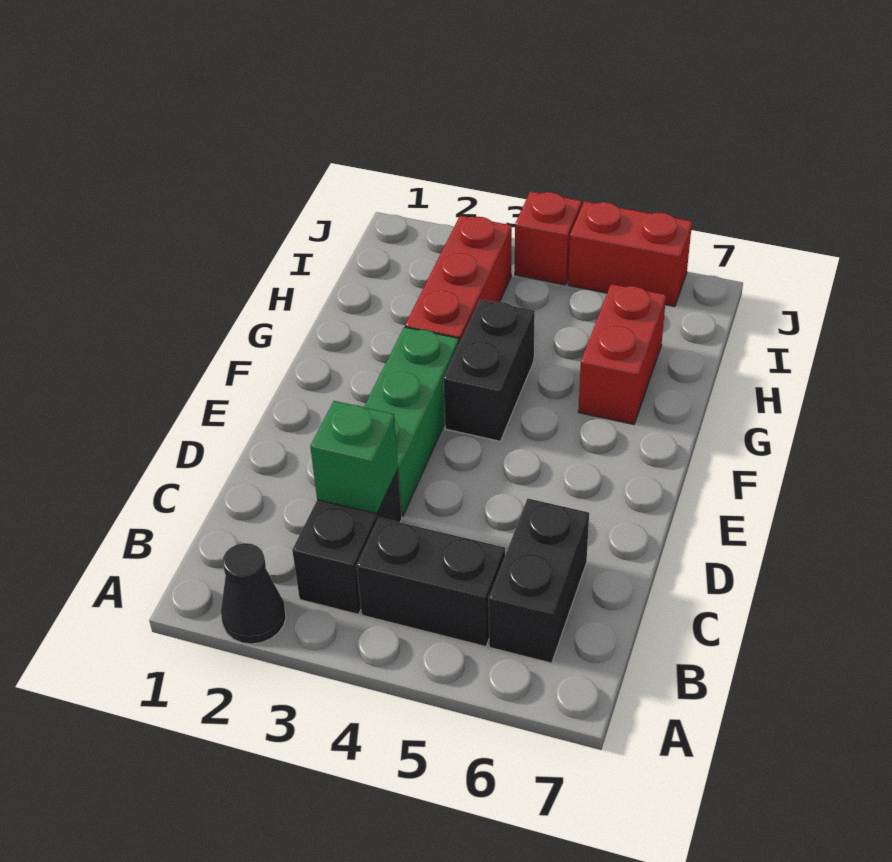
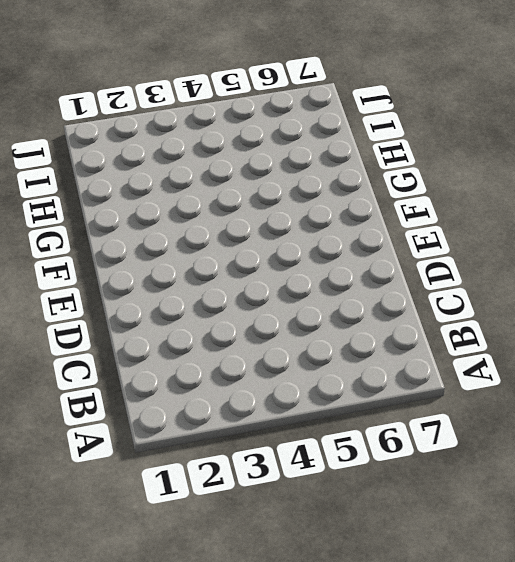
none -> black 1x1 cone [221,543,286,644]
none -> black 1x2 brick [292,470,402,614]

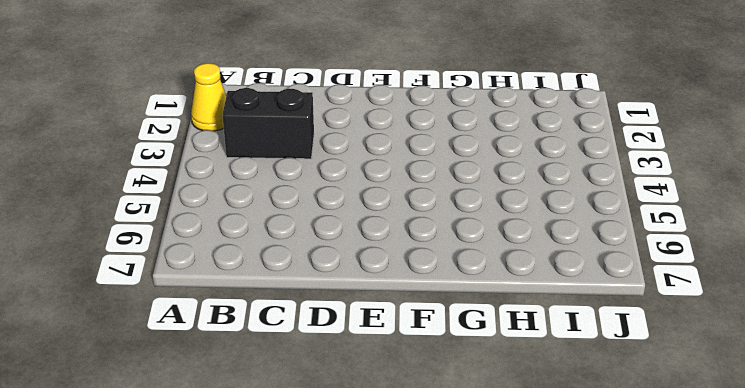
yellow 1x1 cone [191,63,226,131] -> black 1x1 cone [221,543,286,644]
none -> black 1x2 brick [357,518,505,647]
none -> black 1x2 brick [489,499,589,663]

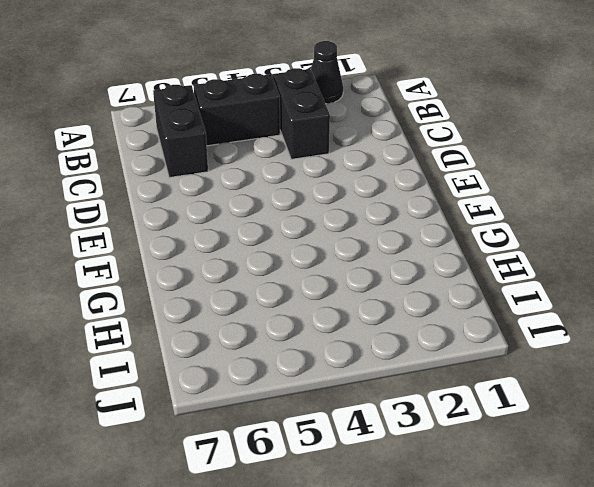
none -> green 1x3 brick [364,327,459,517]
none -> black 1x2 brick [443,300,535,441]

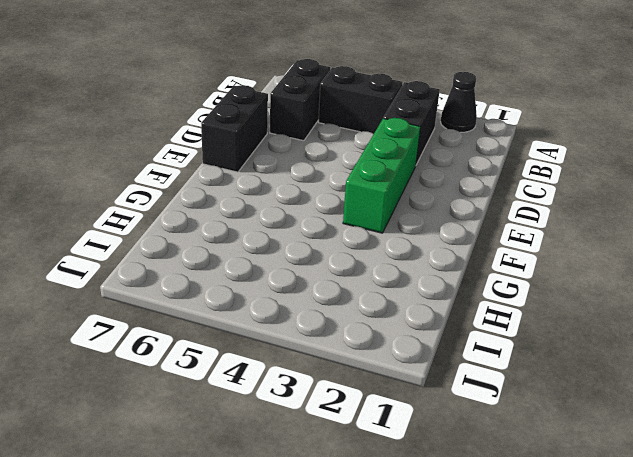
black 1x2 brick [201,85,268,172] -> black 1x2 brick moved to [443,300,535,441]
none -> red 1x3 brick [405,216,512,344]
none -> red 1x2 brick [578,284,666,424]

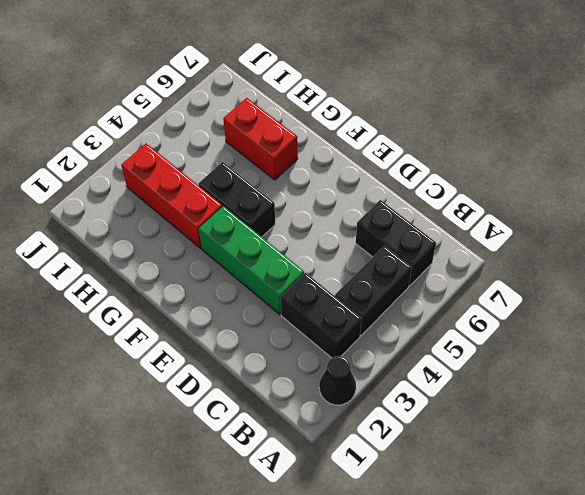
none -> red 1x1 brick [515,191,582,285]
none -> red 1x2 brick [568,201,692,307]

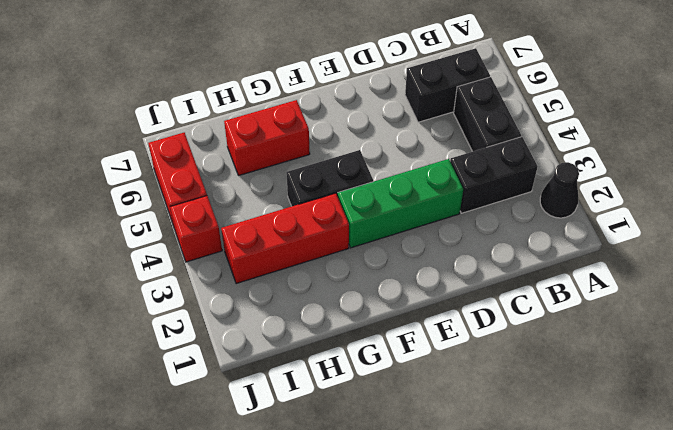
none -> green 1x1 brick [310,401,398,514]

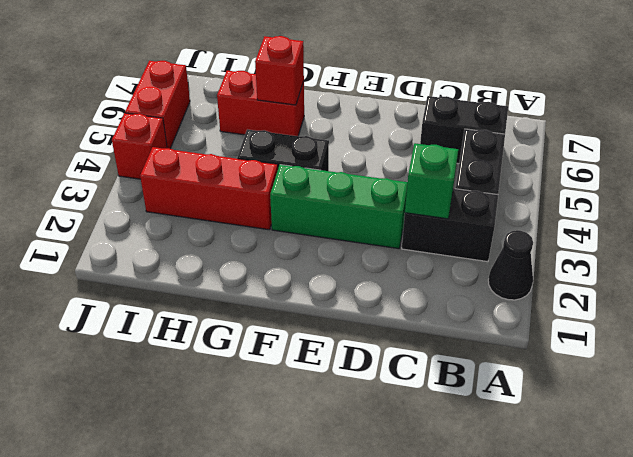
red 1x1 brick [255,36,304,105] -> none

